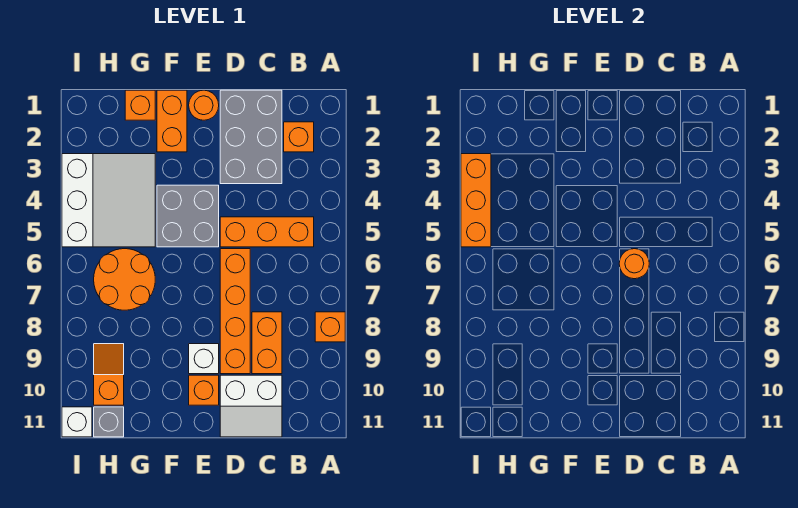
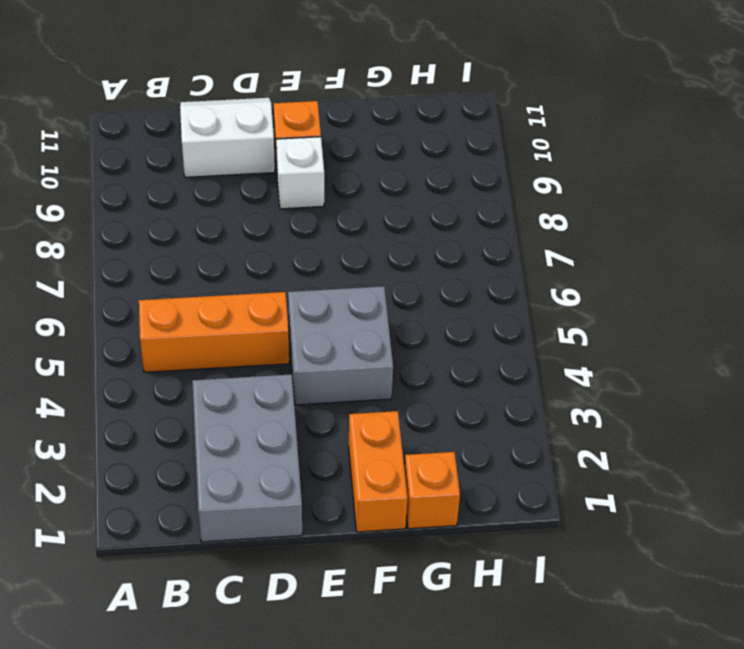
none -> orange 1x1 brick [315,312,345,342]
none -> orange 1x1 brick [284,122,314,152]
none -> orange 1x2 brick [252,312,282,374]

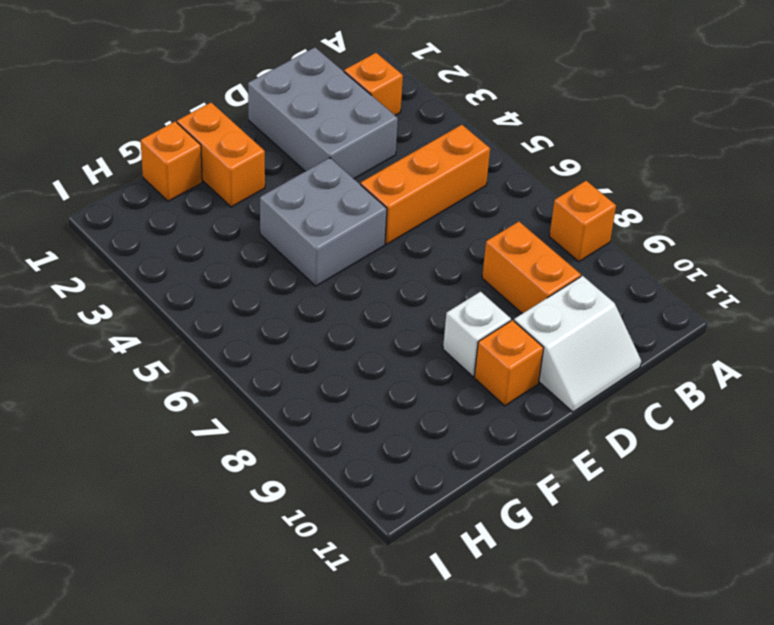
none -> orange 1x4 brick [220,249,250,374]
none -> orange 1x1 round brick [189,90,219,120]
none -> white 3x3 slope [62,154,155,247]

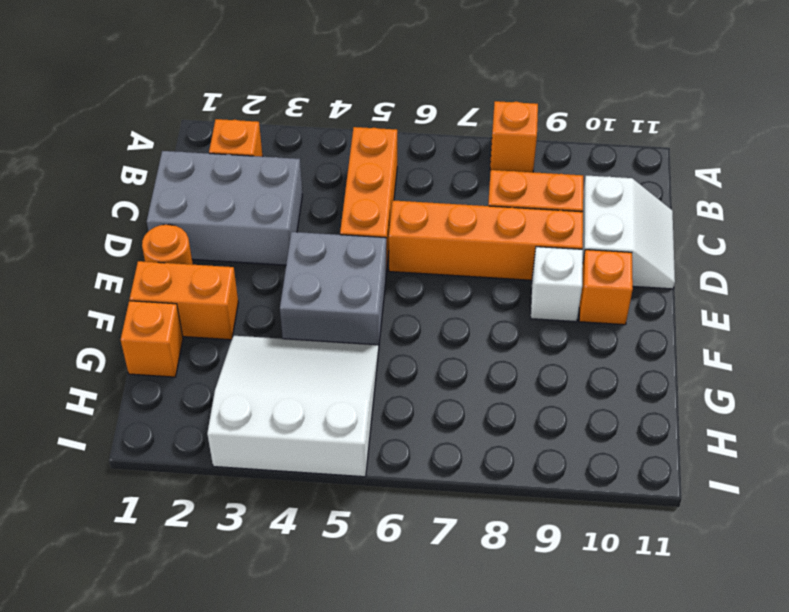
none -> orange 2x2 round brick [94,249,155,310]
none -> orange 1x2 slope [94,344,124,405]
none -> grey 1x1 brick [94,407,124,437]

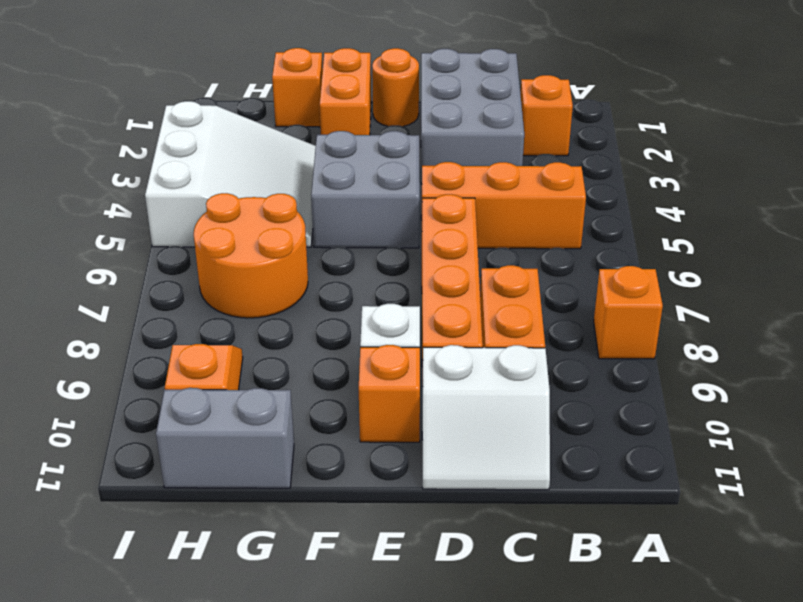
grey 1x2 brick [156,388,294,488] -> grey 1x1 brick [94,407,124,437]
none -> white 1x1 brick [62,407,92,437]
none -> orange 1x1 round brick [619,249,649,279]
none -> orange 1x3 brick [461,154,491,247]

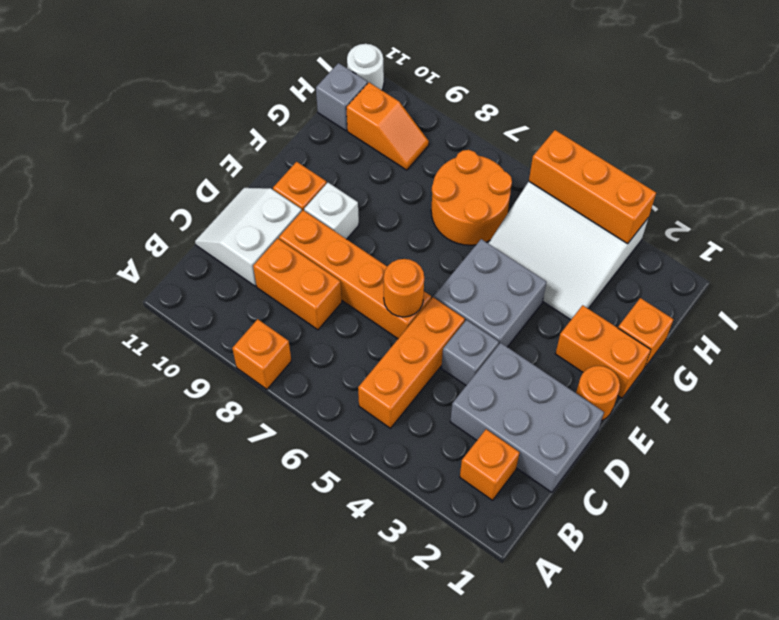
grey 1x1 brick [441,320,499,385] -> none
white 1x1 round brick [347,44,384,90] -> white 1x1 brick [62,407,92,437]

